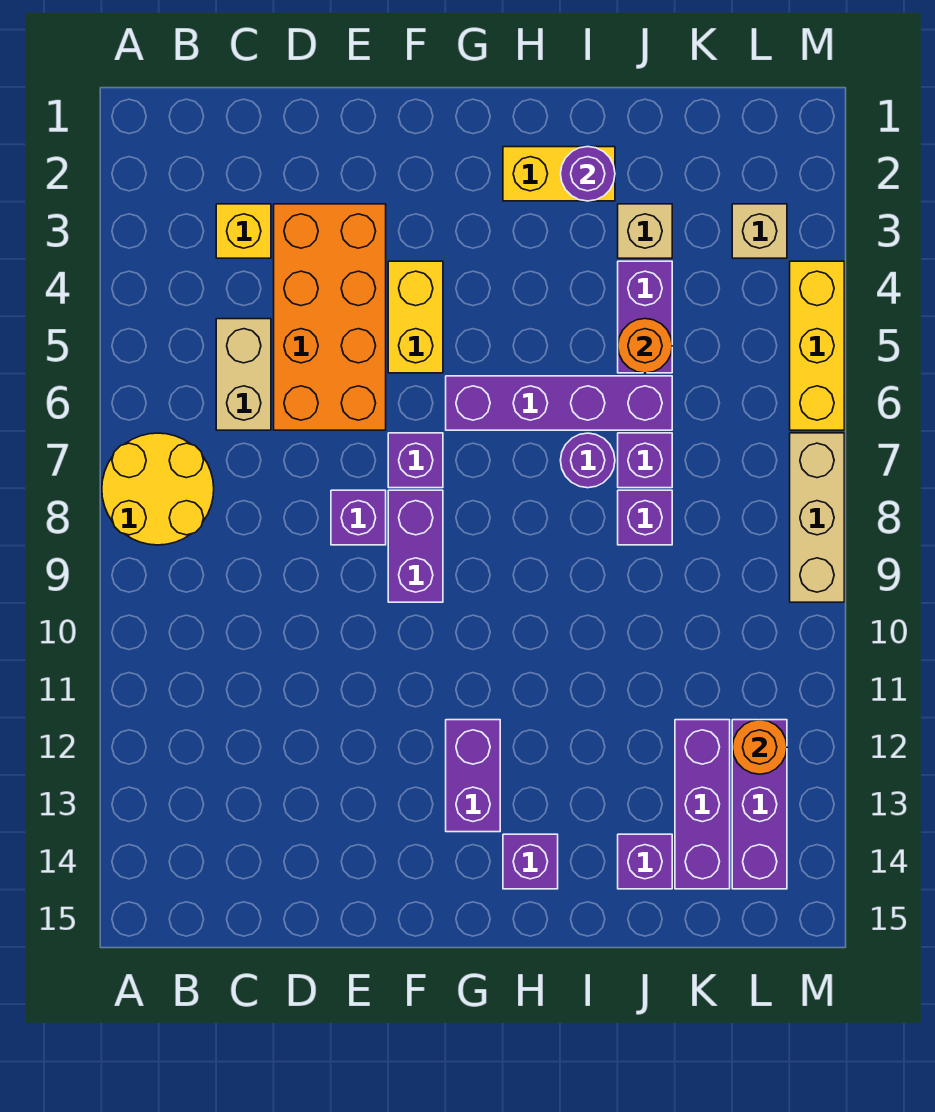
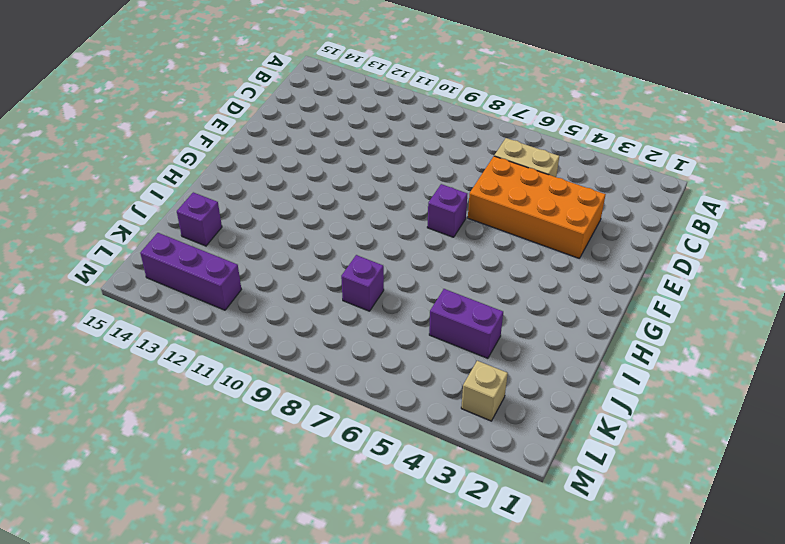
none -> yellow 2x2 round brick [102,433,214,545]
none -> yellow 1x1 brick [216,204,271,258]
none -> purple 1x1 brick [331,490,386,545]

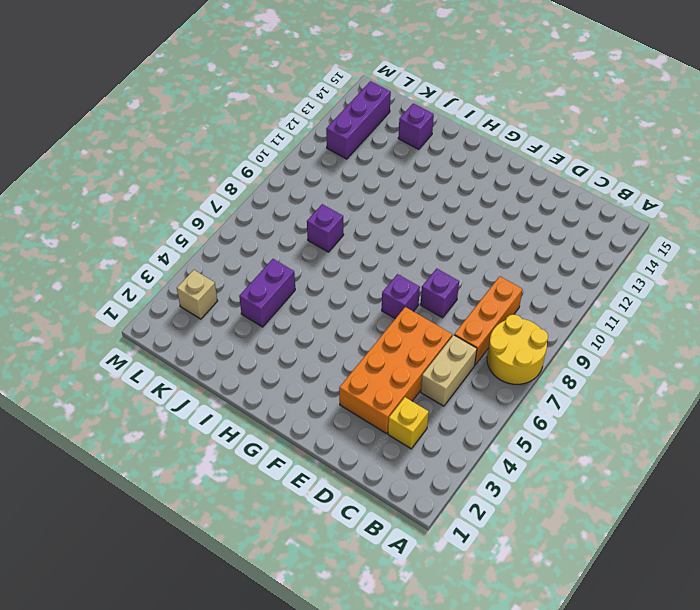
orange 1x3 brick [454,276,523,365] -> none
none -> yellow 1x2 brick [388,261,443,373]
none -> purple 1x2 brick [388,490,443,602]
none -> purple 1x4 brick [446,376,672,430]

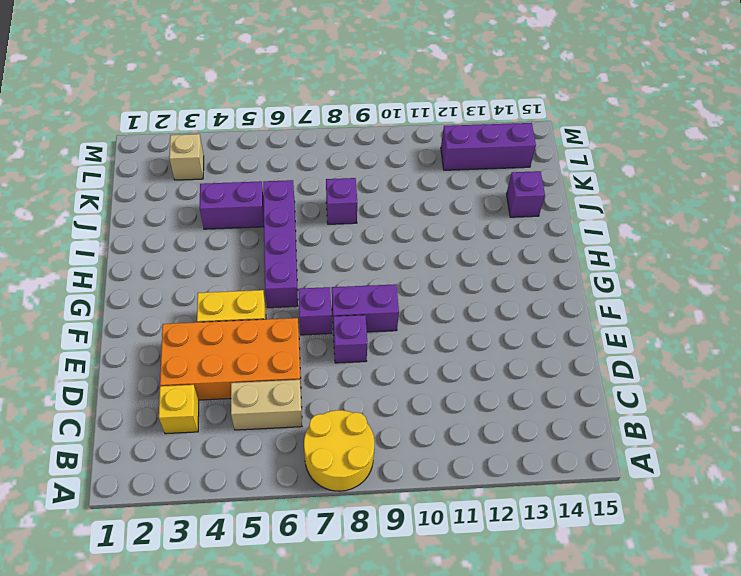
none -> purple 1x2 brick [446,720,500,832]
none -> yellow 1x2 brick [503,147,615,201]
none -> purple 1x1 brick [503,834,558,889]

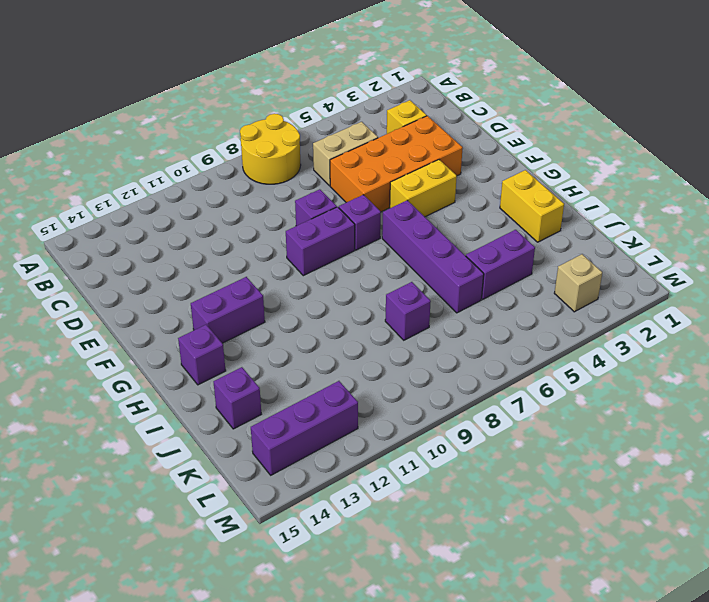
none -> purple 1x1 round brick [560,433,615,488]
none -> tan 1x1 brick [618,204,672,258]
none -> purple 1x1 brick [618,433,672,488]

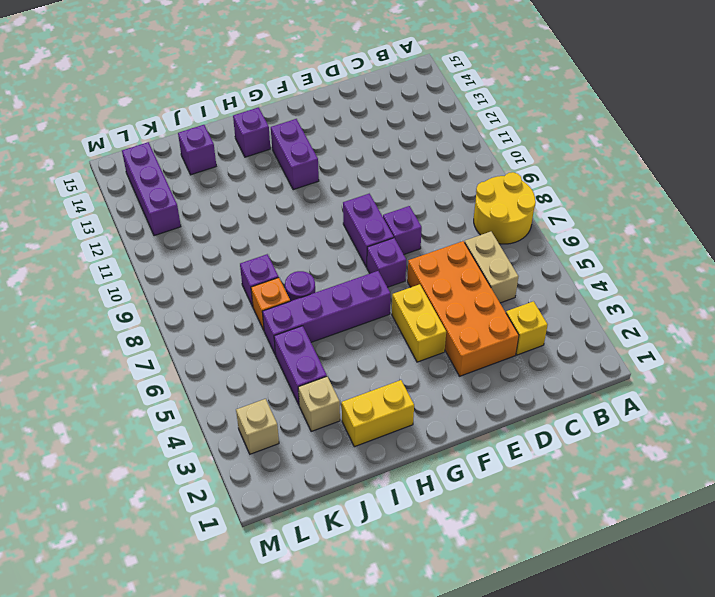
orange 1x1 brick [251,278,290,330] -> purple 1x1 brick [618,433,672,488]
none -> purple 1x3 brick [675,720,730,889]
none -> yellow 1x3 brick [790,261,844,430]
none -> tan 1x3 brick [790,433,844,602]

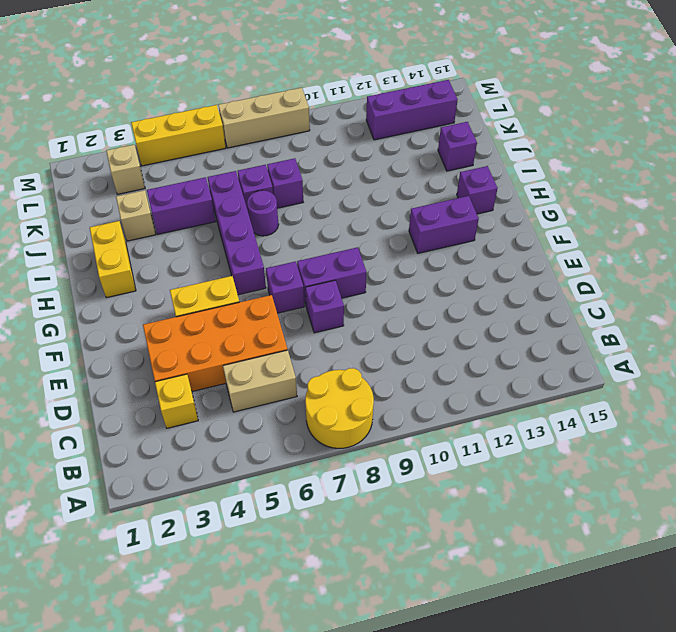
none -> purple 1x3 brick [675,720,730,889]
none -> purple 1x1 round brick [561,147,615,201]
none -> orange 1x1 round brick [618,319,672,373]

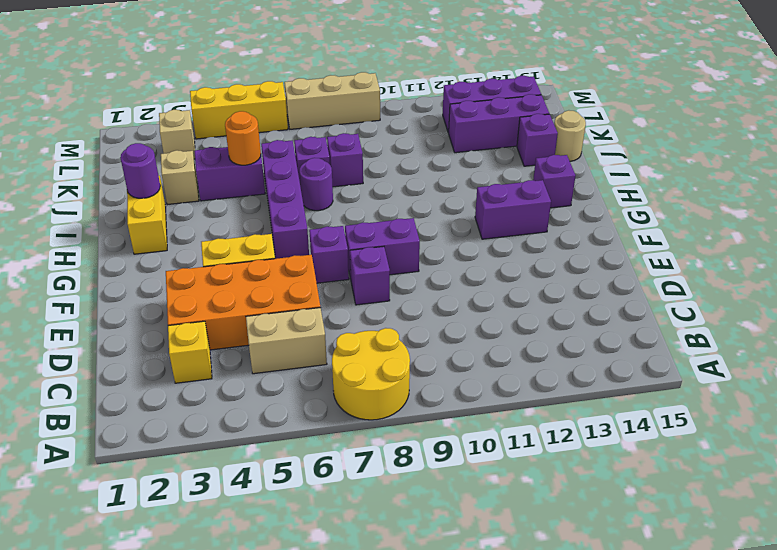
tan 1x1 round brick [554,110,586,161] -> none
none -> orange 1x1 round brick [732,720,787,774]

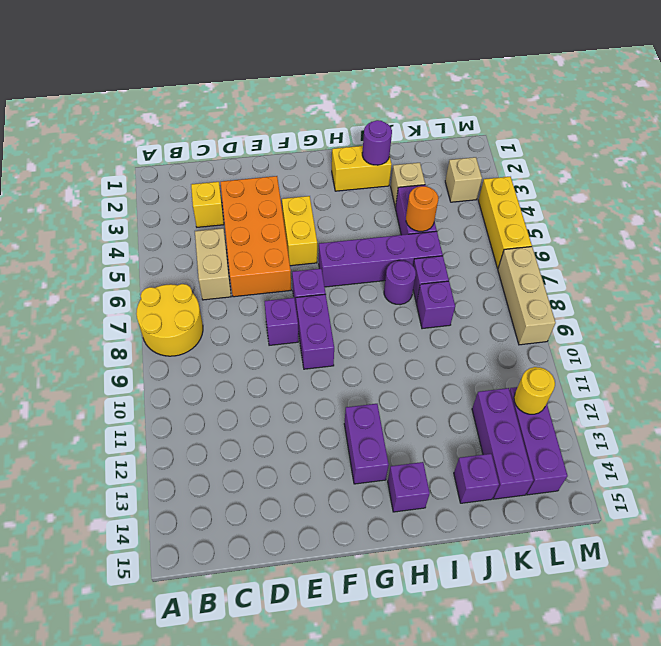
yellow 1x1 round brick [514,367,555,414] -> orange 1x1 round brick [732,720,787,774]

